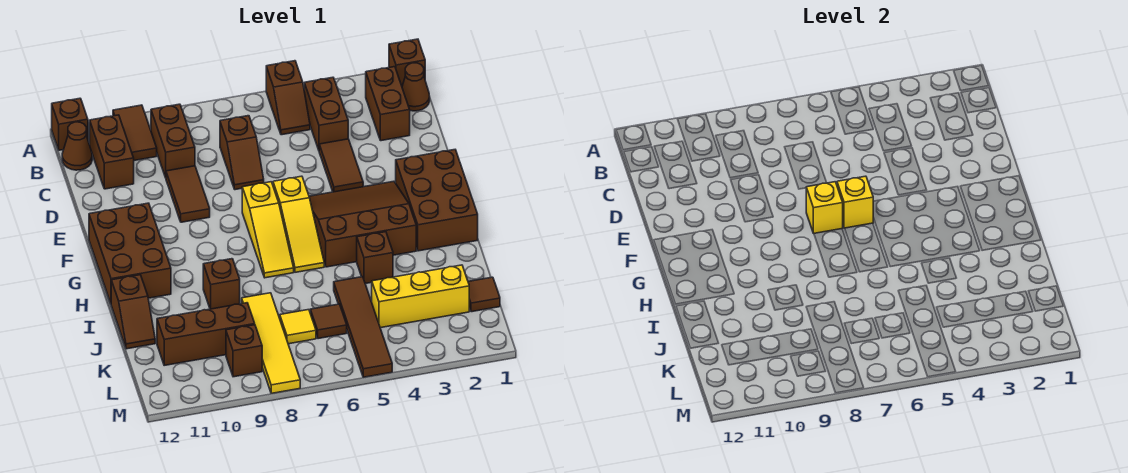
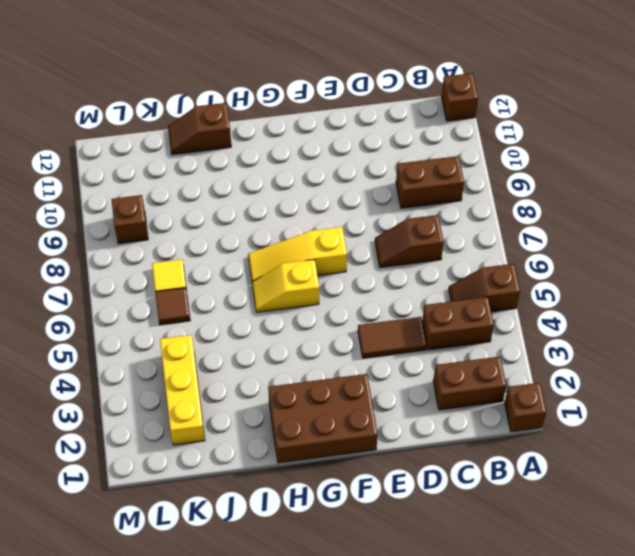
yellow 1x2 slope [252,260,319,312] -> yellow 1x3 slope [273,176,324,272]
none -> brown 1x2 tile [113,105,157,161]
none -> brown 1x1 cone [402,63,430,111]
none -> brown 1x2 brick [90,115,134,189]
none -> brown 1x1 cone [62,122,92,170]

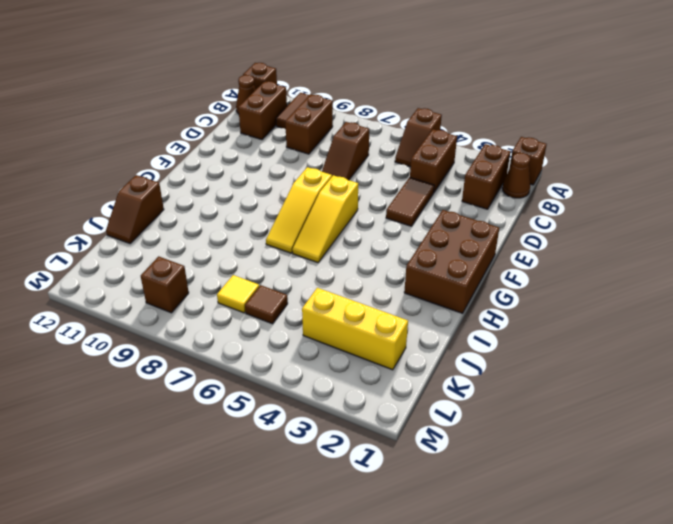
none -> brown 1x2 tile [166,166,210,222]
none -> brown 3x3 slope [309,181,416,267]
none -> brown 2x3 brick [89,203,171,303]
none -> brown 1x1 brick [357,232,393,284]

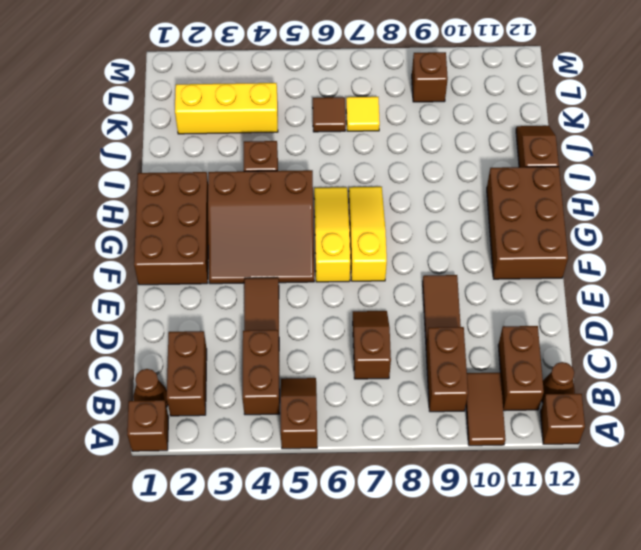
none -> brown 1x1 brick [203,259,240,309]
none -> brown 1x4 tile [334,277,392,377]
none -> yellow 1x4 tile [242,293,300,393]
none -> brown 1x1 tile [468,277,500,312]

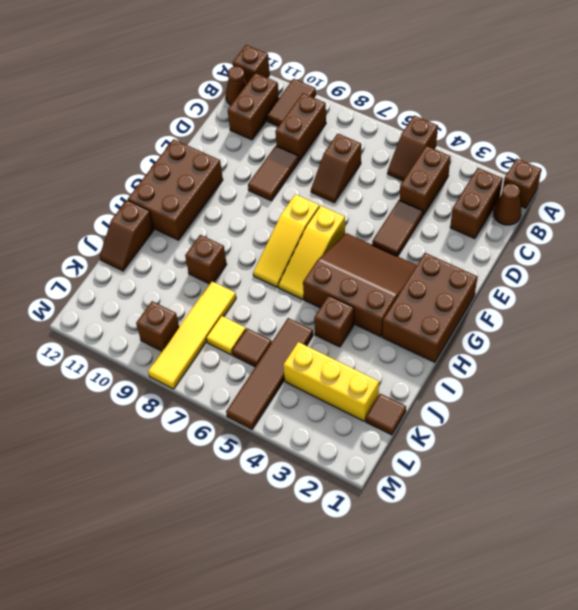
none -> brown 1x3 brick [157,303,255,365]
none -> yellow 1x1 brick [837,176,873,228]
none -> yellow 1x1 brick [806,182,843,233]

